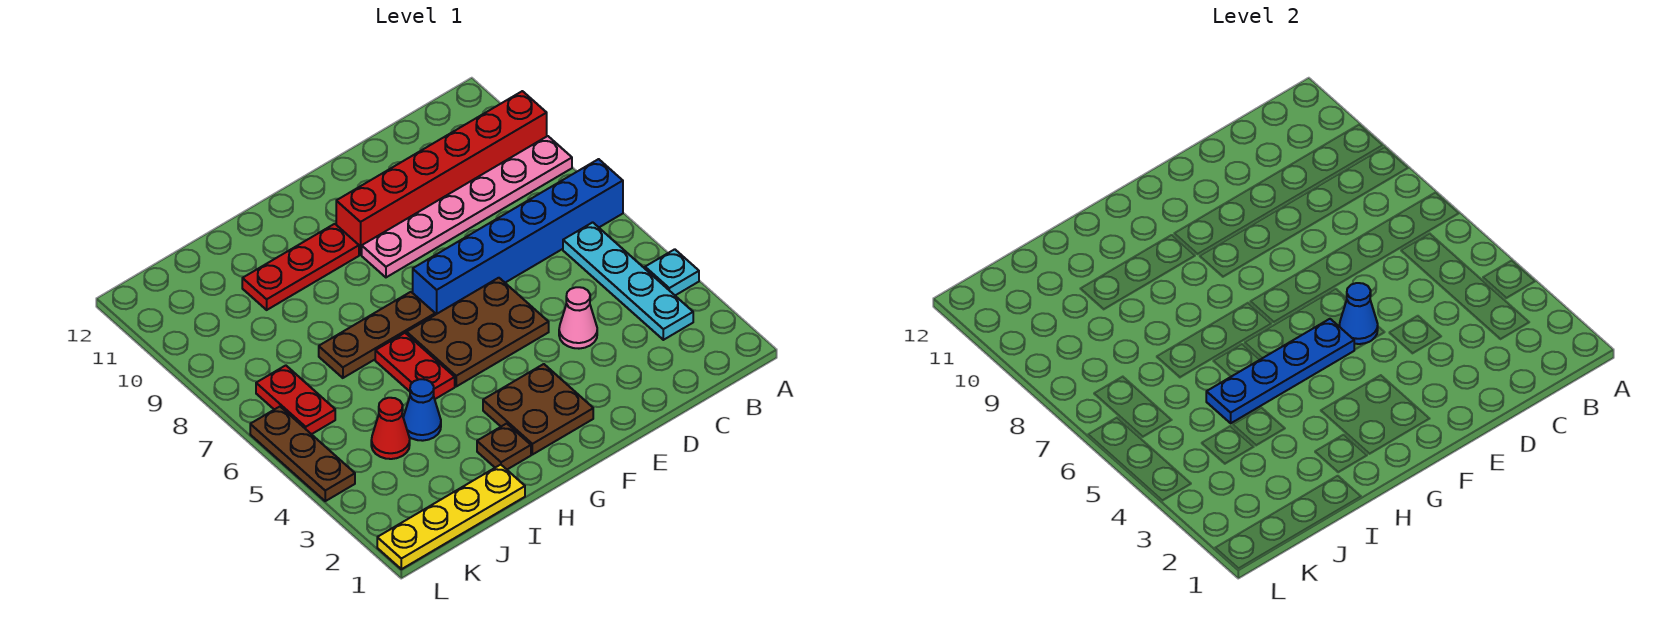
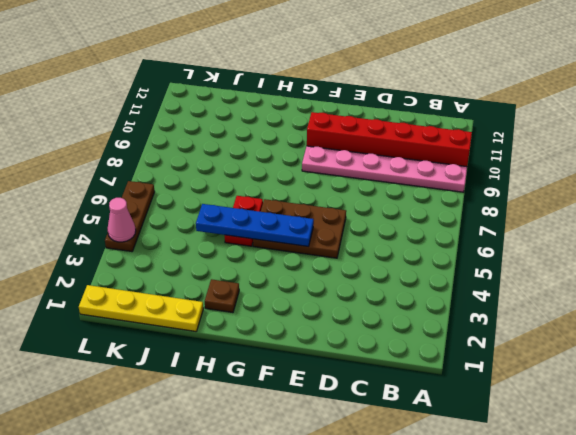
pink 1x1 cone [107,198,136,242] -> pink 1x1 cone moved to [559,287,597,349]
none -> cyan 1x1 plate [645,249,699,295]
none -> blue 1x6 brick [413,159,623,315]
none -> cyan 1x4 plate [563,222,693,340]

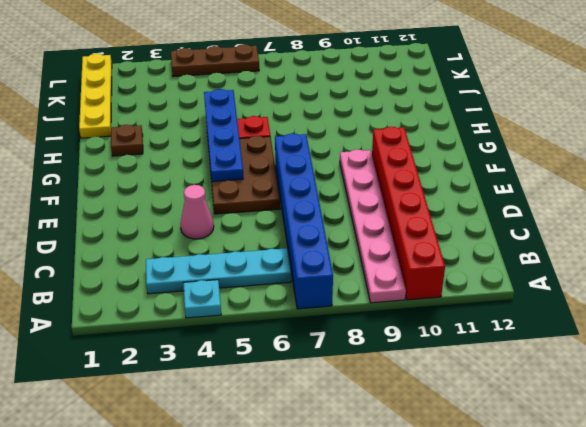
none -> brown 2x2 plate [483,364,593,455]
none -> brown 1x3 plate [319,292,435,378]
none -> red 1x3 plate [242,224,359,310]

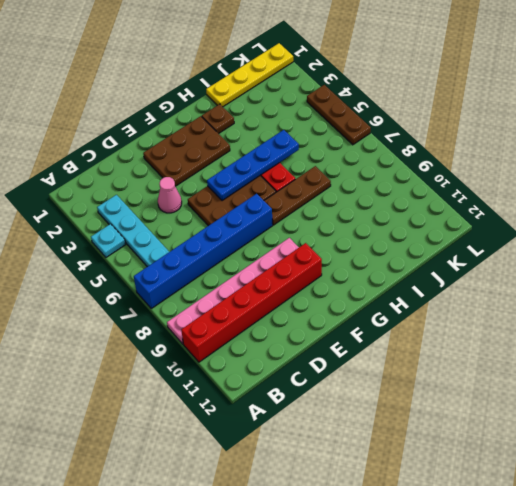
brown 2x3 plate [143,116,230,186] -> brown 2x2 plate [483,364,593,455]
none -> red 1x3 plate [242,224,359,310]
none -> blue 1x1 cone [403,379,441,441]
none -> red 1x1 cone [371,398,410,459]

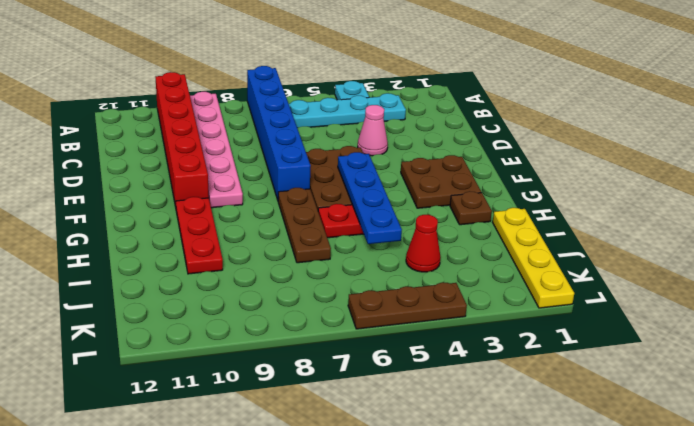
none -> blue 1x1 cone [403,379,441,441]
none -> red 1x2 plate [256,365,335,434]
none -> blue 1x1 cone [1339,283,1378,344]

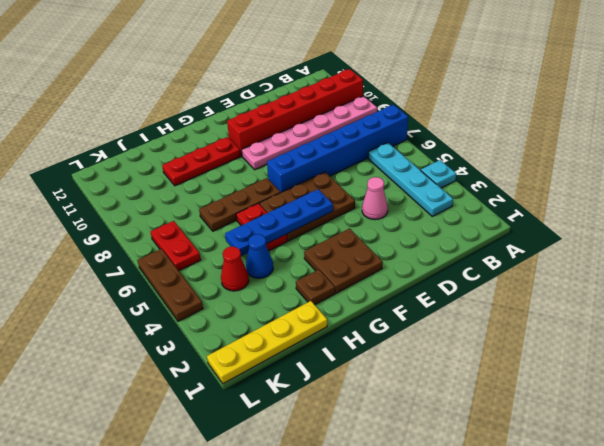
none -> blue 1x1 cone [1339,283,1378,344]

